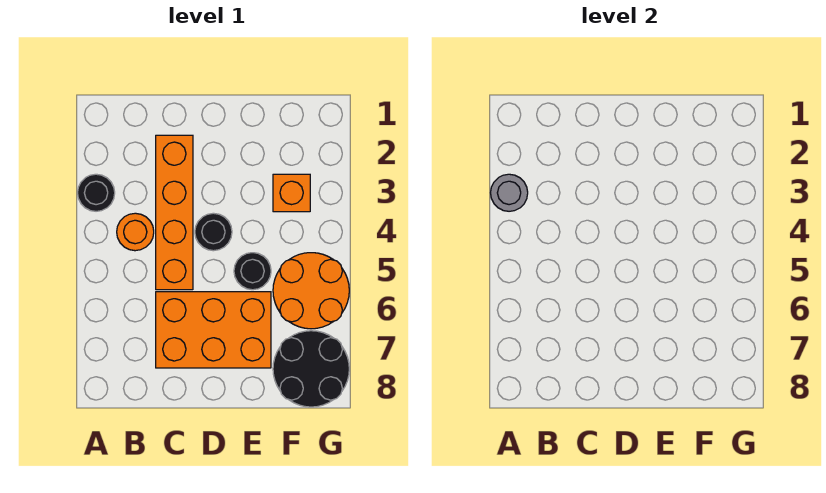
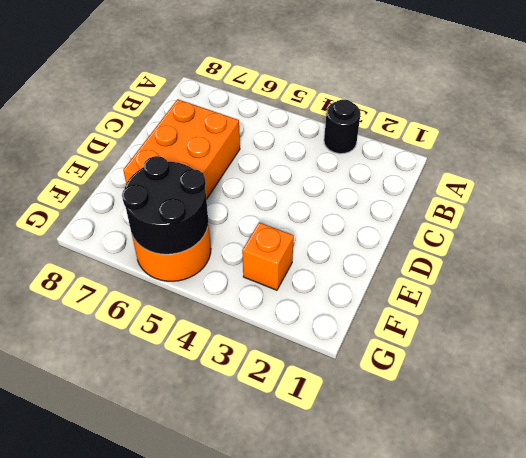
black 2x2 round brick [122,156,208,254] -> black 2x2 round brick moved to [273,331,349,407]
none -> orange 1x1 round brick [117,213,154,251]
none -> orange 1x4 brick [156,135,193,290]

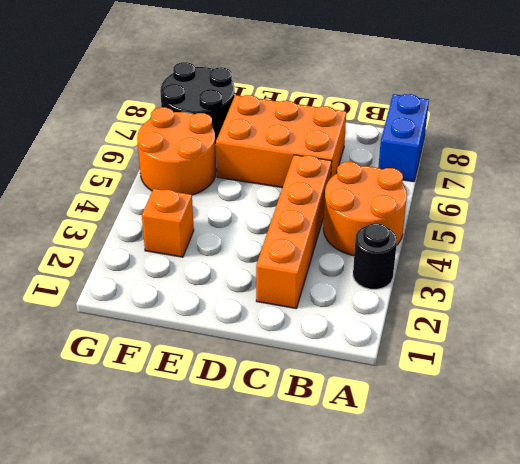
orange 2x2 round brick [323,162,407,256] -> orange 1x1 round brick [117,213,154,251]
blue 1x2 brick [378,94,429,182] -> none
none -> black 1x1 round brick [195,213,232,251]
none -> black 1x1 round brick [234,253,271,290]

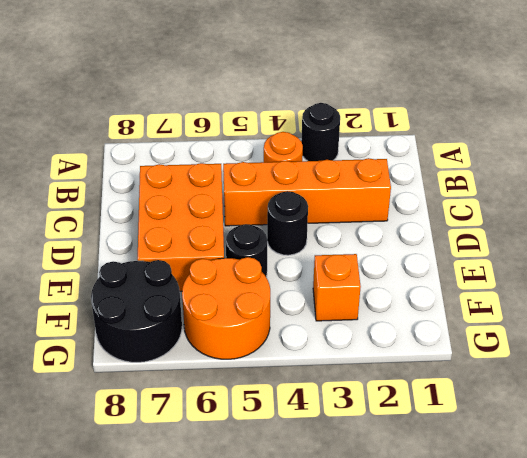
none -> grey 1x1 round brick [491,174,528,211]

